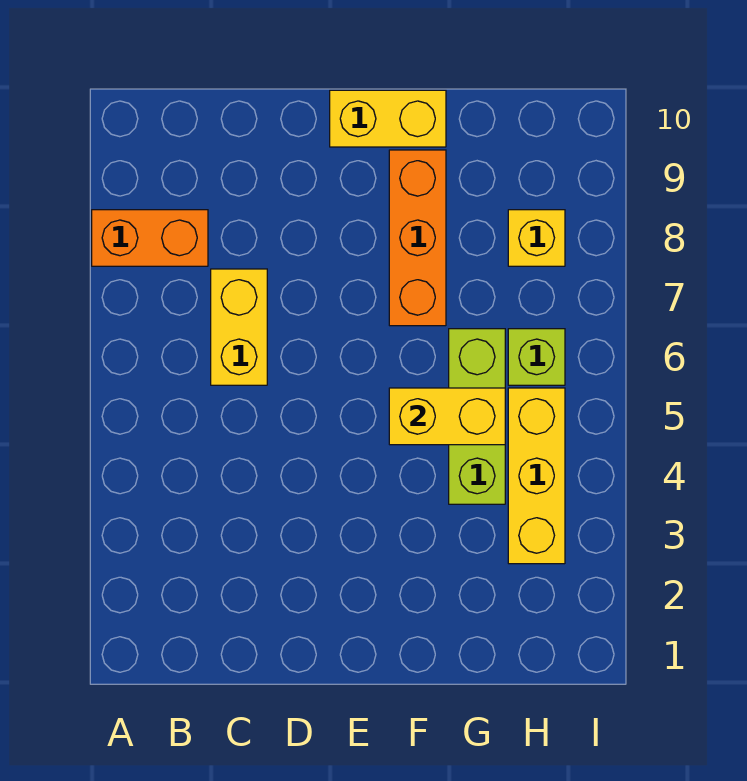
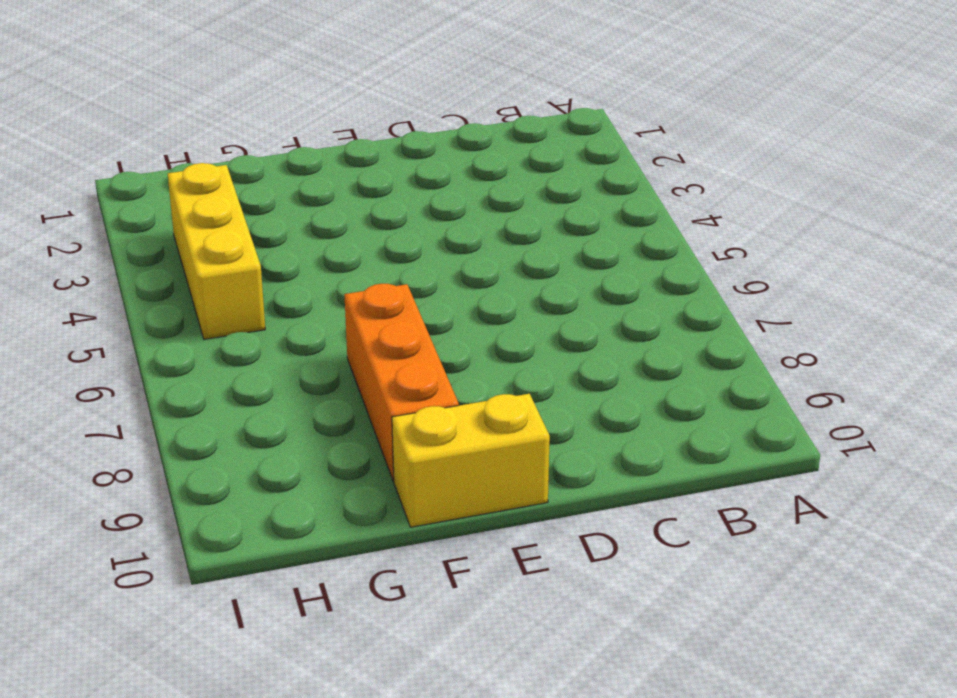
none -> orange 1x2 brick [92,210,208,266]
none -> yellow 1x2 brick [211,269,267,385]

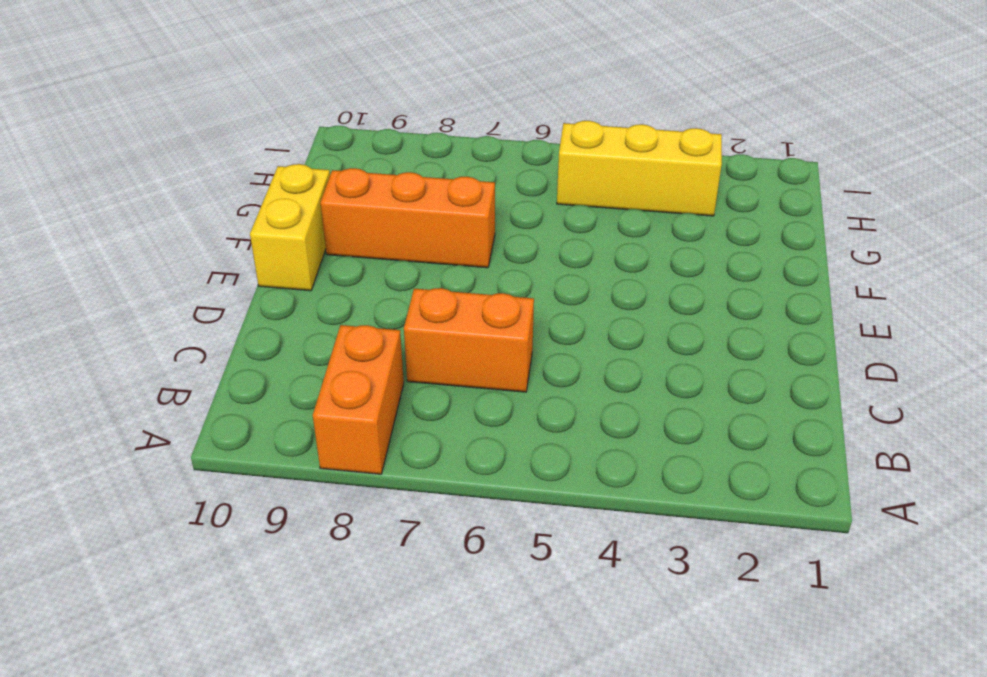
orange 1x2 brick [404,288,534,392] -> yellow 1x2 brick [211,269,267,385]
none -> lime 1x3 brick [449,329,505,504]
none -> lime 1x1 brick [508,329,565,385]

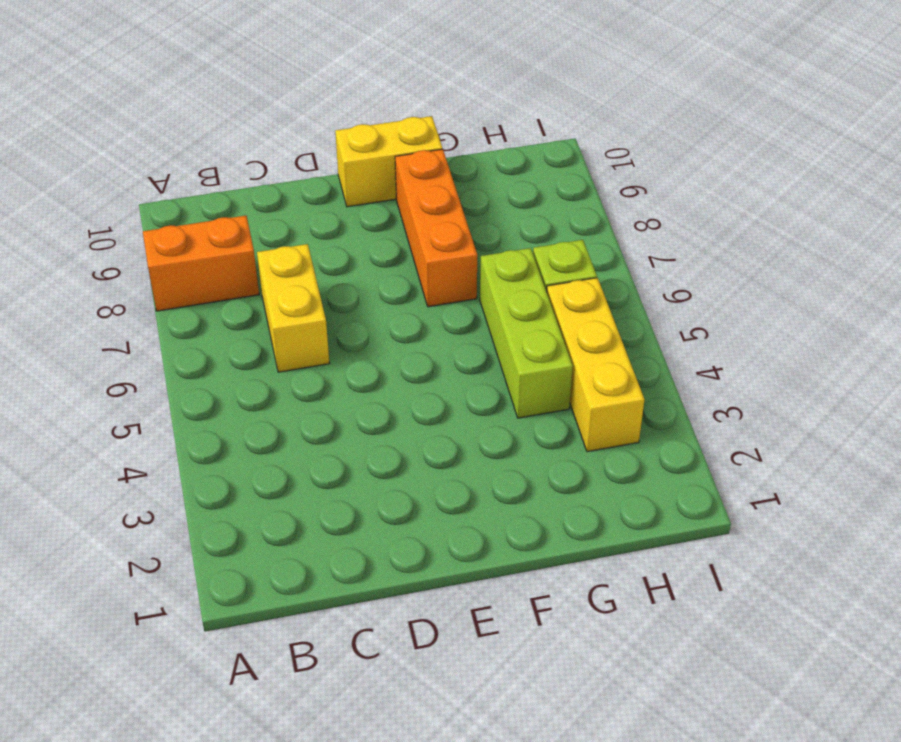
none -> yellow 1x1 brick [508,210,565,266]
none -> yellow 1x2 brick [389,388,505,445]

